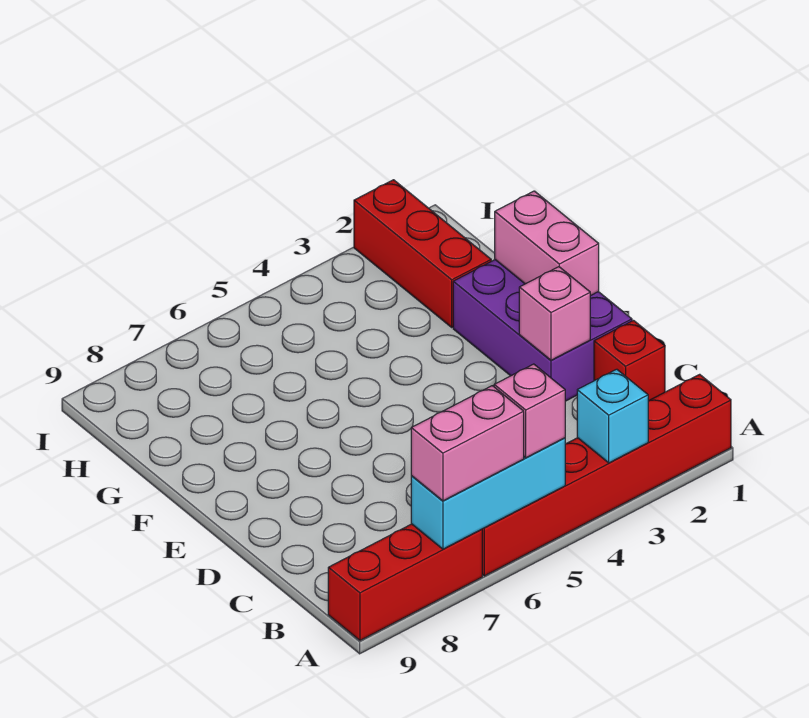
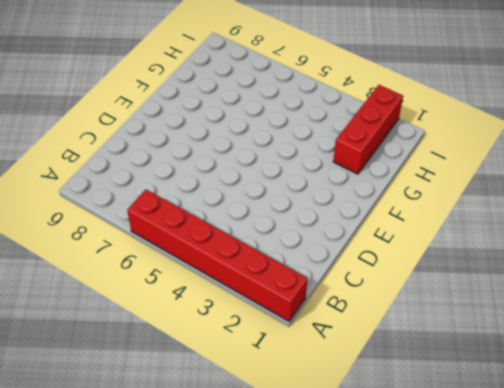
none -> red 1x3 brick [328,524,482,640]
none -> red 1x1 brick [594,320,665,401]

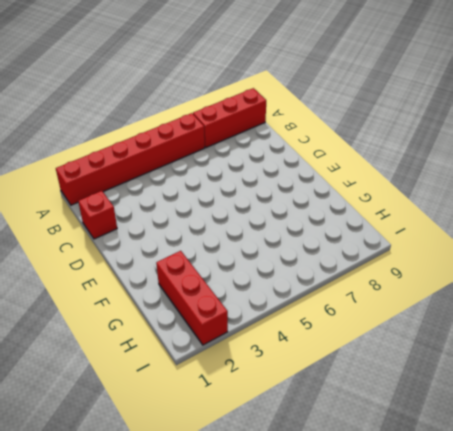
none -> purple 2x3 brick [453,260,632,401]
none -> cyan 1x1 brick [577,369,648,463]

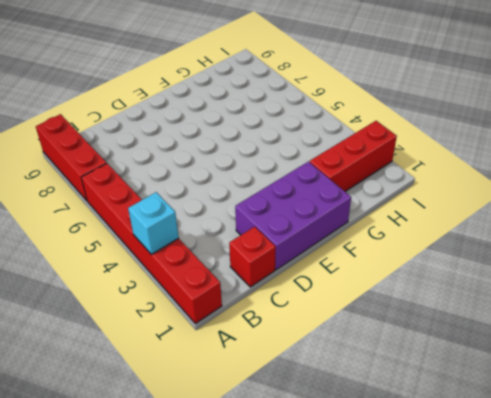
none -> cyan 1x3 brick [411,438,565,549]
none -> pink 1x1 brick [519,267,590,360]

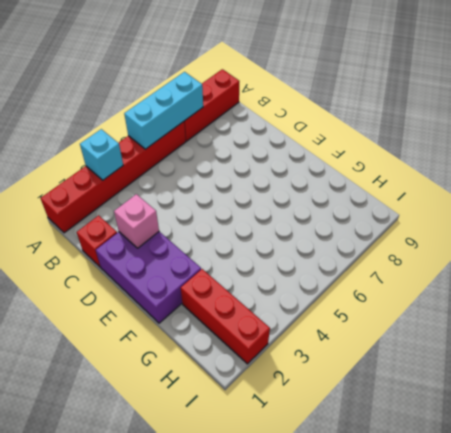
none -> pink 1x2 brick [495,191,599,296]
none -> pink 1x1 brick [494,364,565,458]

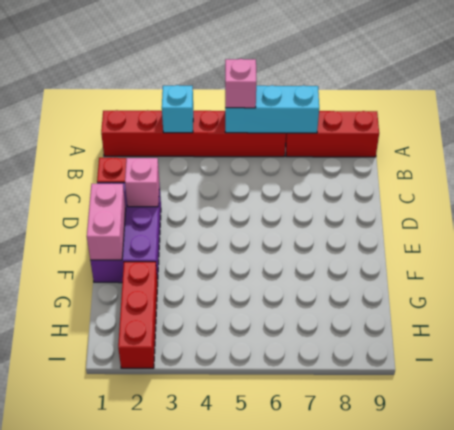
none -> pink 1x2 brick [411,386,524,501]

